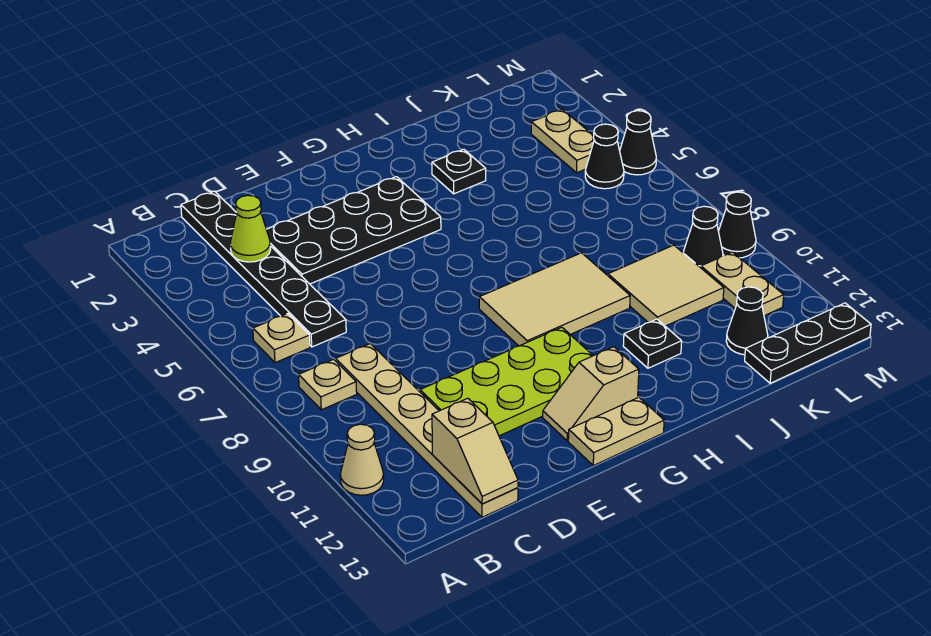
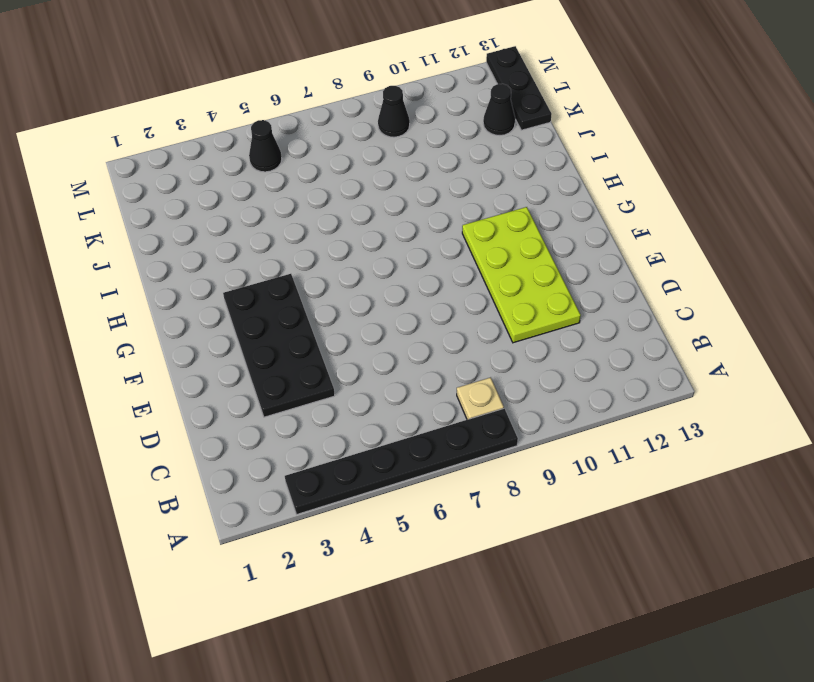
black 1x6 plate [285,409,518,514] -> black 1x6 plate moved to [181,191,346,347]
none -> tan 1x1 cone [340,424,384,495]
none -> tan 1x1 plate [253,314,310,363]
none -> tan 1x6 plate [336,344,518,517]

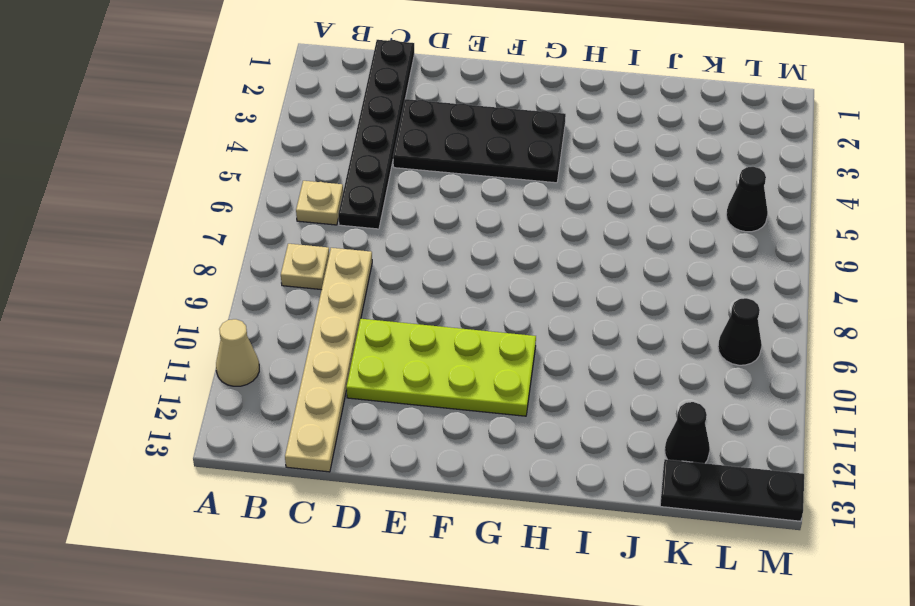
none -> tan 1x2 slope [543,347,639,441]
none -> tan 1x2 plate [568,397,664,466]
none -> tan 2x3 tile [479,253,630,346]

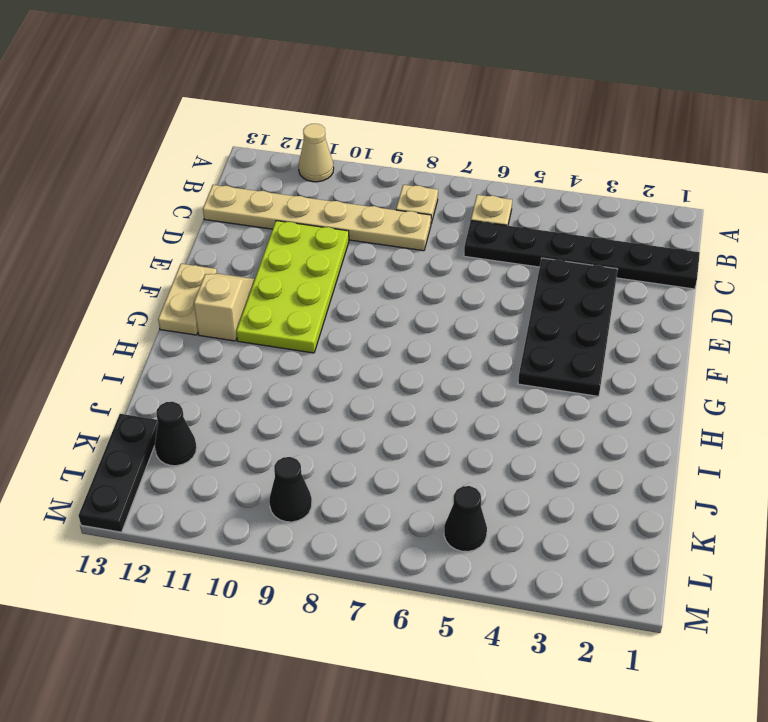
none -> tan 2x3 tile [479,253,630,346]
none -> black 1x1 plate [432,149,486,194]
none -> black 1x1 plate [623,319,682,368]

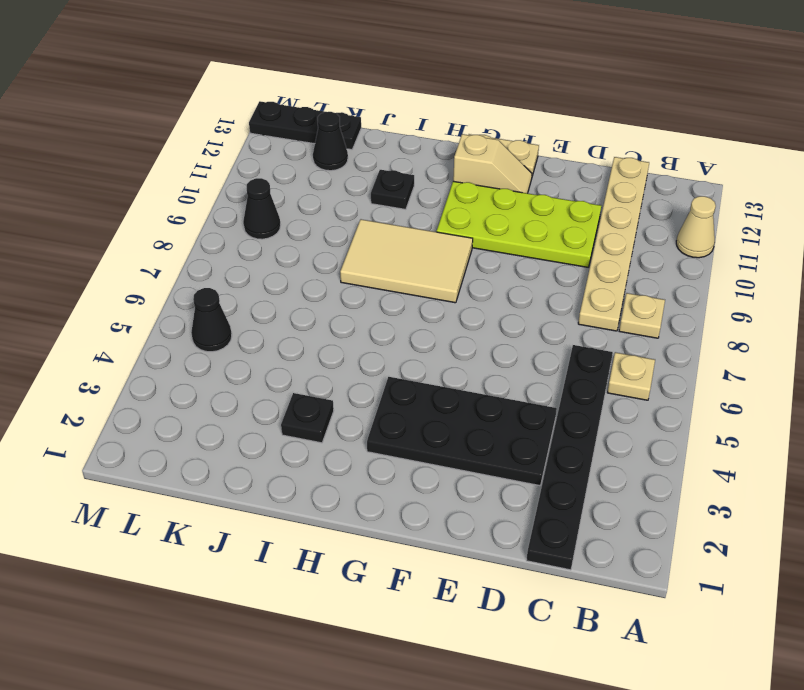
none -> tan 2x2 tile [608,245,724,326]
none -> tan 1x2 plate [531,109,594,173]
none -> tan 1x2 plate [701,252,784,316]

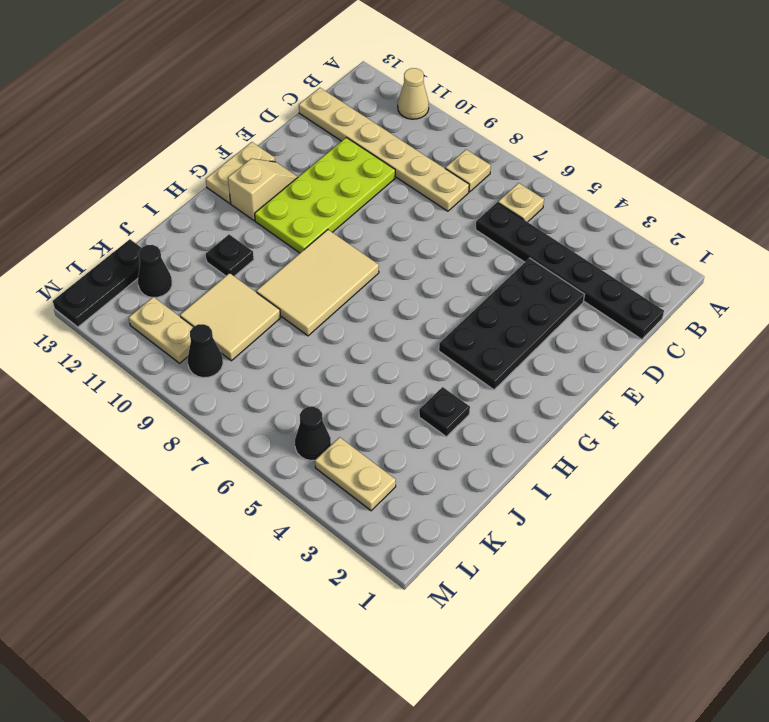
none -> black 1x1 cone [620,111,656,175]
none -> black 1x1 cone [718,192,756,258]
none -> lime 1x1 cone [230,195,271,262]

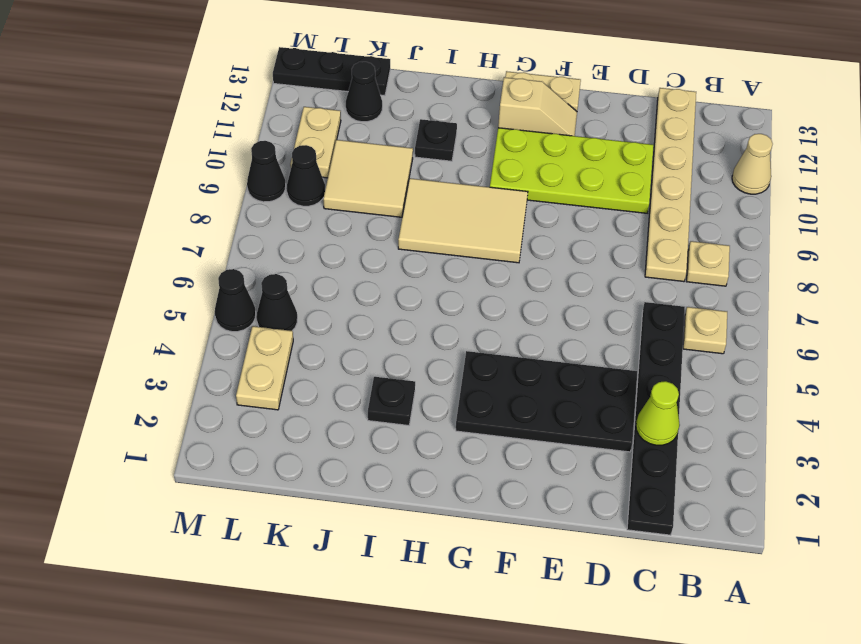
none -> tan 1x2 slope [432,398,518,504]

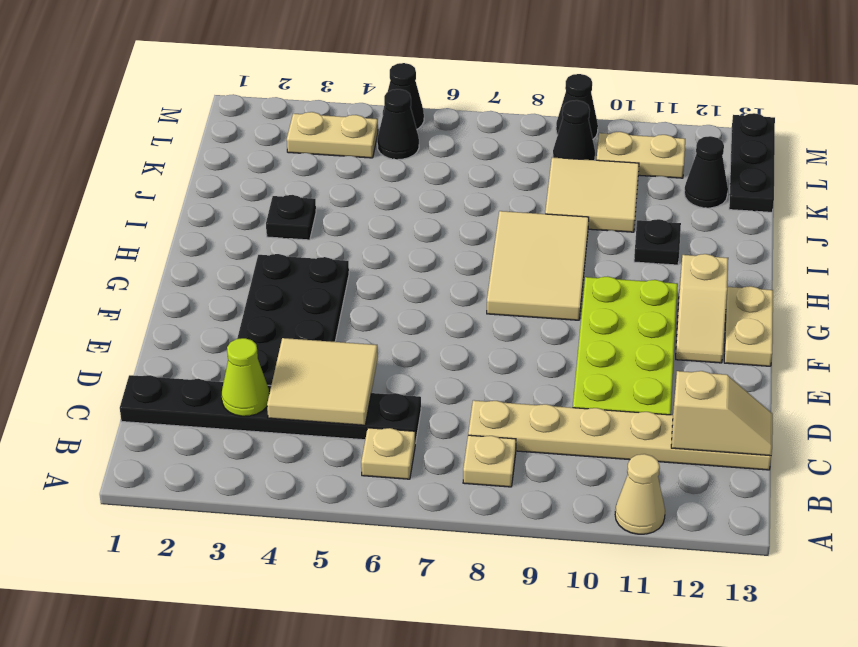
tan 2x2 tile [267,338,378,425] -> none

